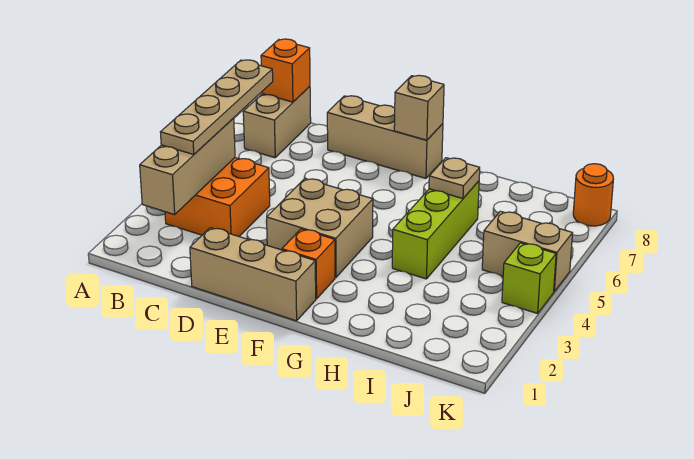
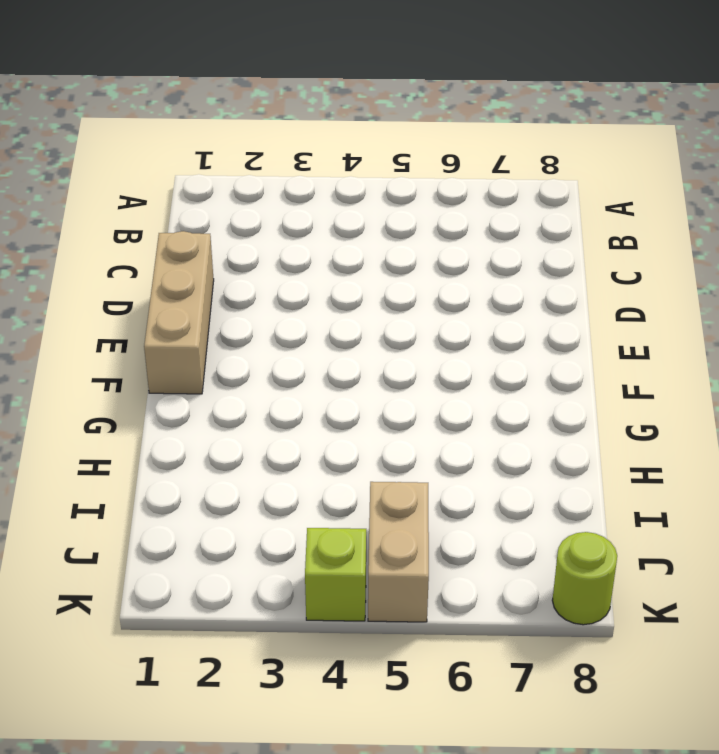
lime 1x1 round brick [552,532,617,625] -> orange 1x1 round brick [573,164,613,226]
none -> orange 2x2 brick [165,158,270,236]
none -> tan 1x2 brick [243,86,311,158]
none -> tan 1x3 brick [327,96,443,178]

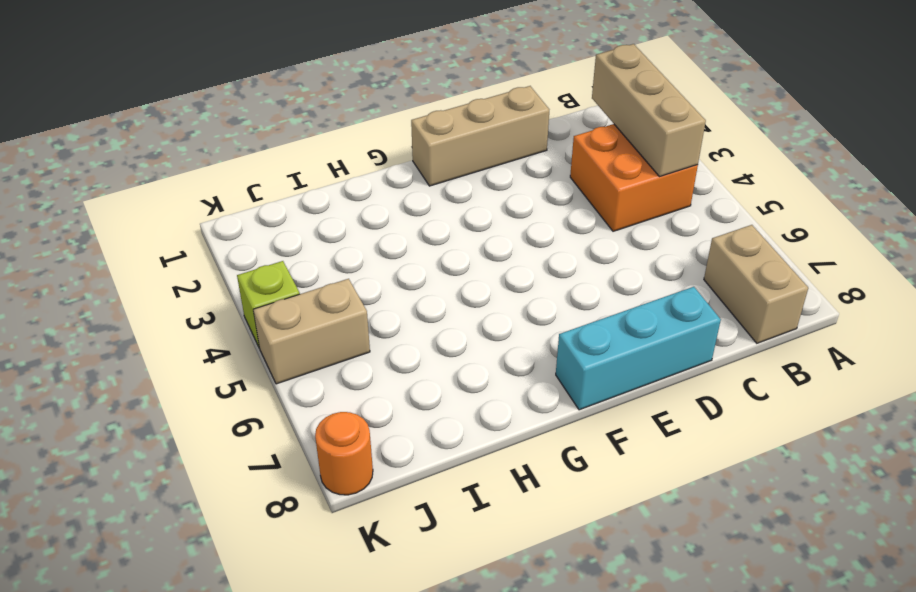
cyan 1x3 brick [556,287,721,410] -> tan 1x3 brick [327,96,443,178]
none -> tan 2x2 brick [267,179,373,277]
none -> orange 1x1 brick [282,229,335,299]
none -> lime 1x3 brick [392,181,479,279]

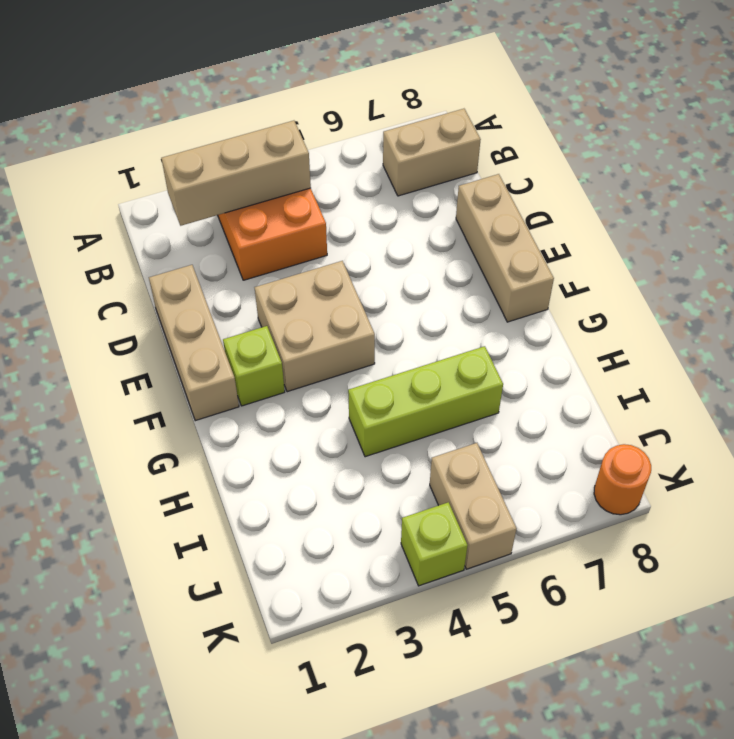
lime 1x1 brick [223,326,285,406] -> orange 1x1 brick [282,229,335,299]
none -> orange 1x1 brick [261,39,310,102]
none -> tan 1x1 brick [394,75,444,140]
none -> tan 1x1 plate [429,158,480,199]

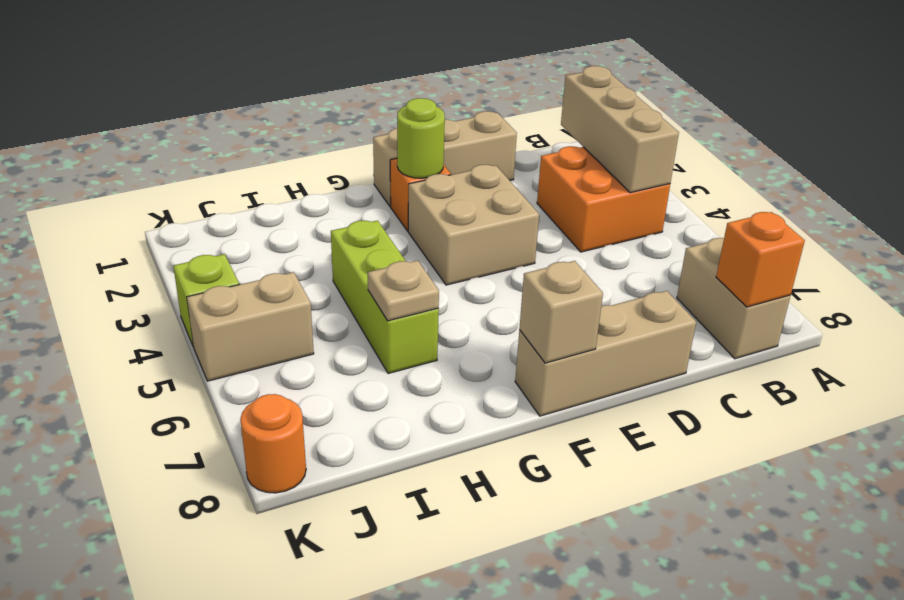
lime 1x1 round brick [397,98,445,178] -> none
none -> tan 1x4 plate [160,60,273,154]

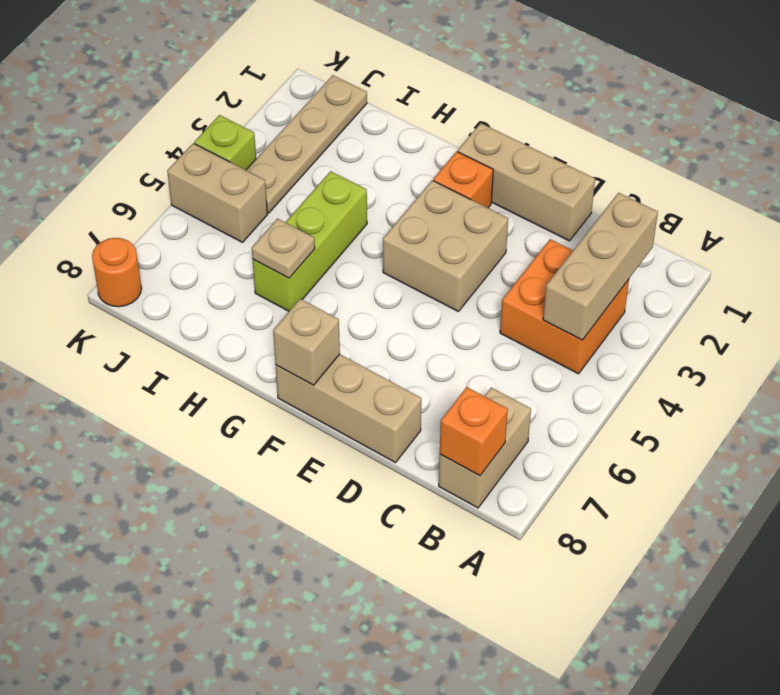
tan 1x4 plate [246,75,367,213] -> tan 1x4 plate moved to [160,60,273,154]

